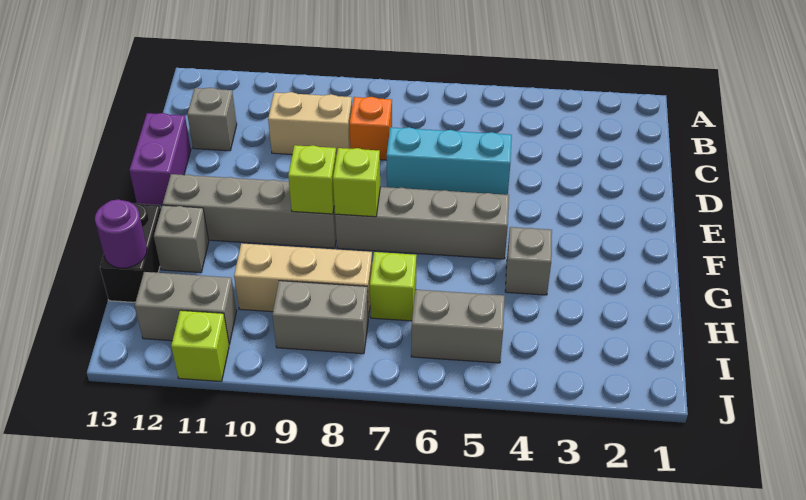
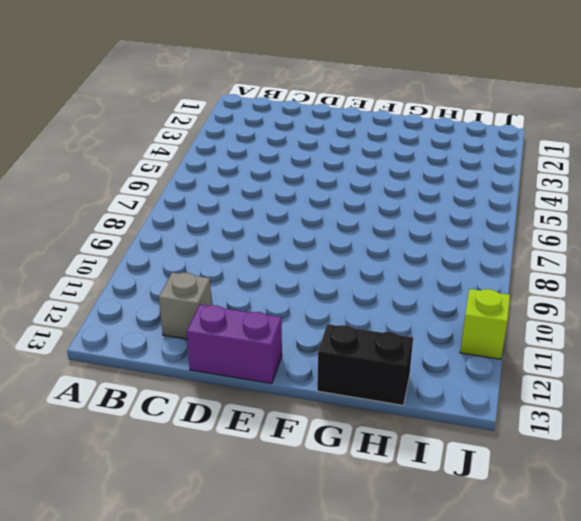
none -> orange 1x1 brick [349,97,392,160]
none -> tan 1x2 brick [268,92,352,156]
none -> cyan 1x3 brick [387,127,512,195]

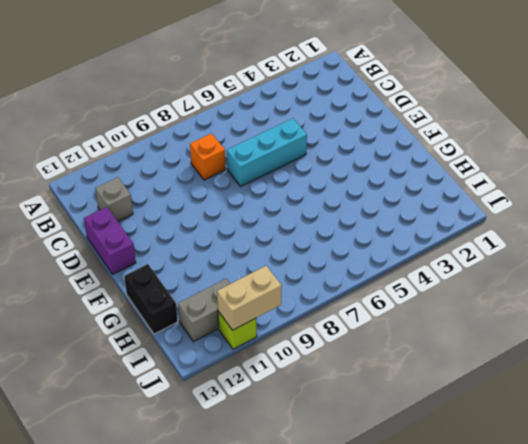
tan 1x2 brick [217,266,281,330] -> tan 1x2 brick moved to [268,92,352,156]
none -> grey 1x4 brick [335,187,509,259]
none -> grey 1x4 brick [163,174,336,248]
none -> grey 1x1 brick [505,227,552,295]

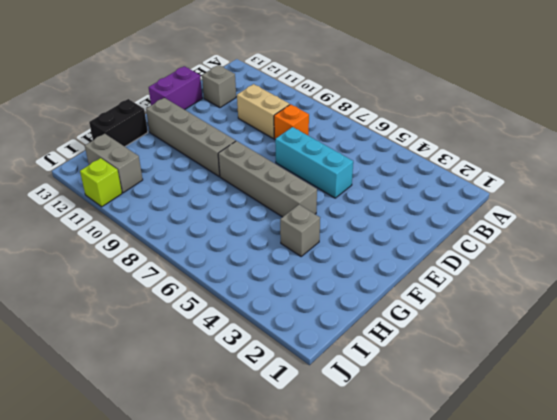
none -> grey 1x1 brick [154,205,209,273]
none -> lime 1x1 brick [370,252,416,321]
none -> tan 1x3 brick [234,243,372,318]

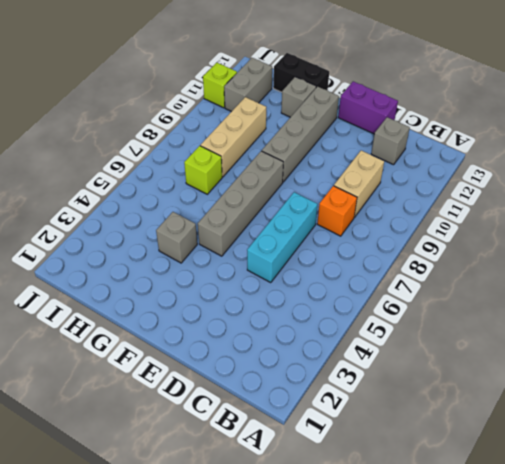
none -> grey 1x2 brick [411,290,505,363]
none -> grey 1x2 brick [272,281,368,354]
none -> lime 1x1 brick [333,148,380,217]

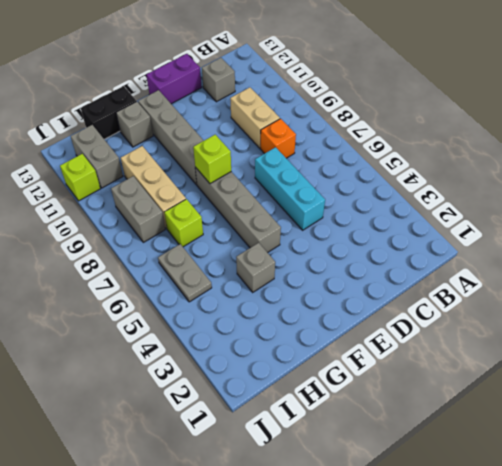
grey 1x2 plate [158,244,212,302] -> grey 1x2 brick [411,290,505,363]
none -> lime 1x1 brick [288,145,336,214]
none -> purple 1x1 round brick [95,199,147,268]

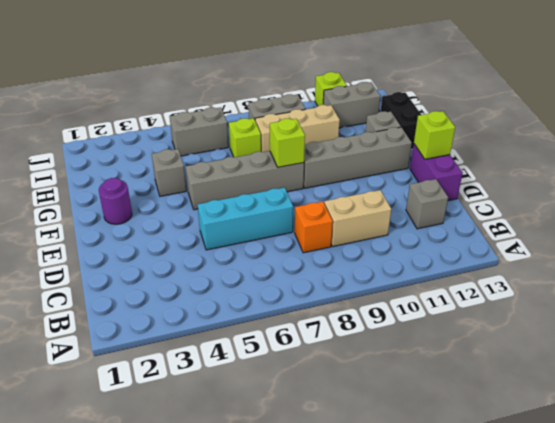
lime 1x1 brick [414,111,455,159] -> lime 1x1 brick moved to [288,145,336,214]
purple 1x1 round brick [99,178,132,224] -> purple 1x1 round brick moved to [95,199,147,268]

